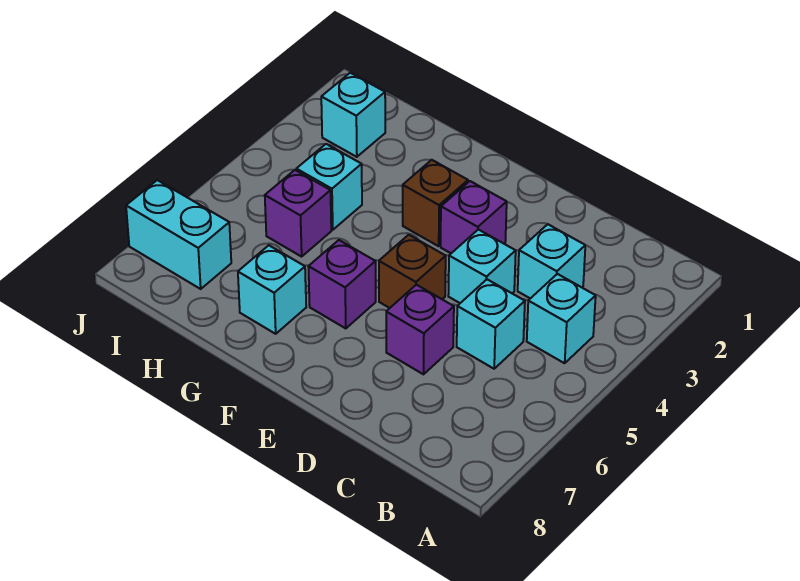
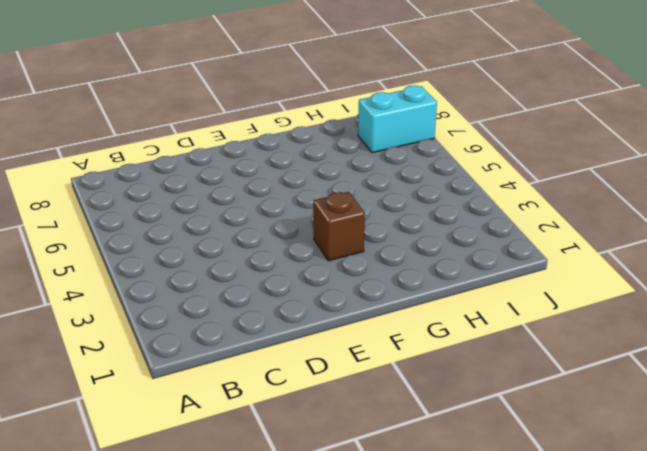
none -> cyan 1x1 brick [527,274,596,363]
none -> cyan 1x1 brick [518,224,585,298]
none -> cyan 1x1 brick [457,279,525,369]

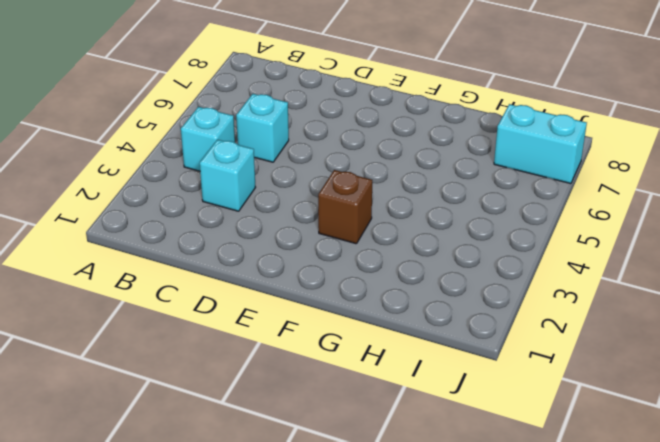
none -> cyan 1x1 brick [448,229,516,303]
none -> purple 1x1 brick [386,285,454,374]
none -> purple 1x1 brick [441,181,507,253]

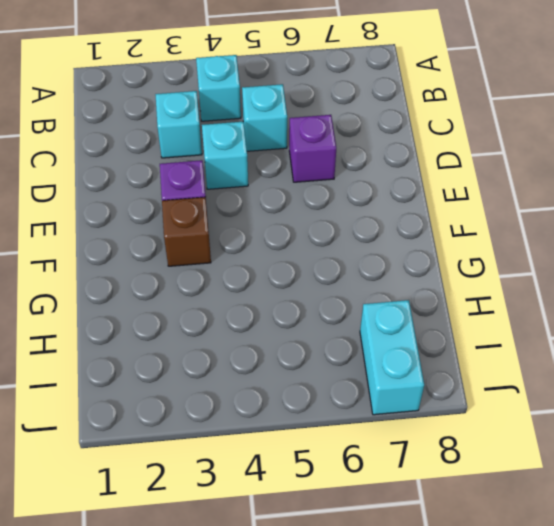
none -> brown 1x1 brick [379,235,446,308]
none -> purple 1x1 brick [308,240,376,329]
none -> cyan 1x1 brick [238,245,306,334]

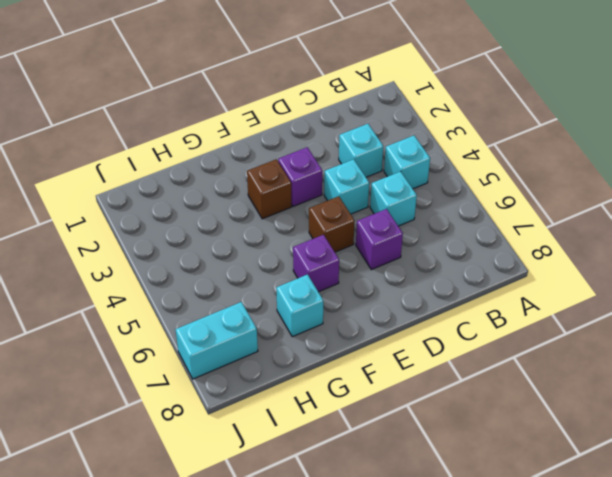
none -> cyan 1x1 brick [296,144,362,230]
none -> purple 1x1 brick [265,170,331,257]
none -> cyan 1x1 brick [321,73,385,157]

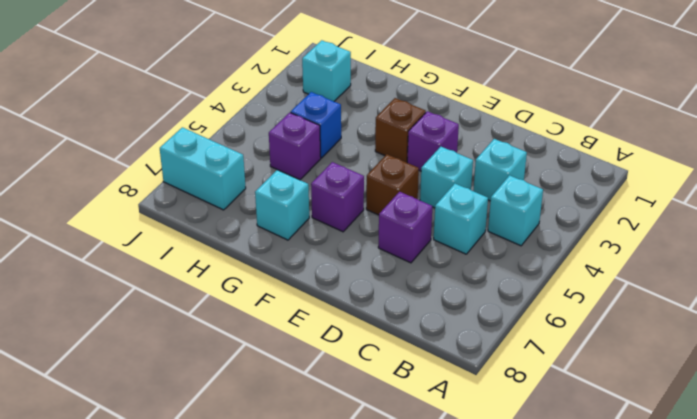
blue 1x1 brick [291,92,341,158] -> cyan 1x1 brick [296,144,362,230]

